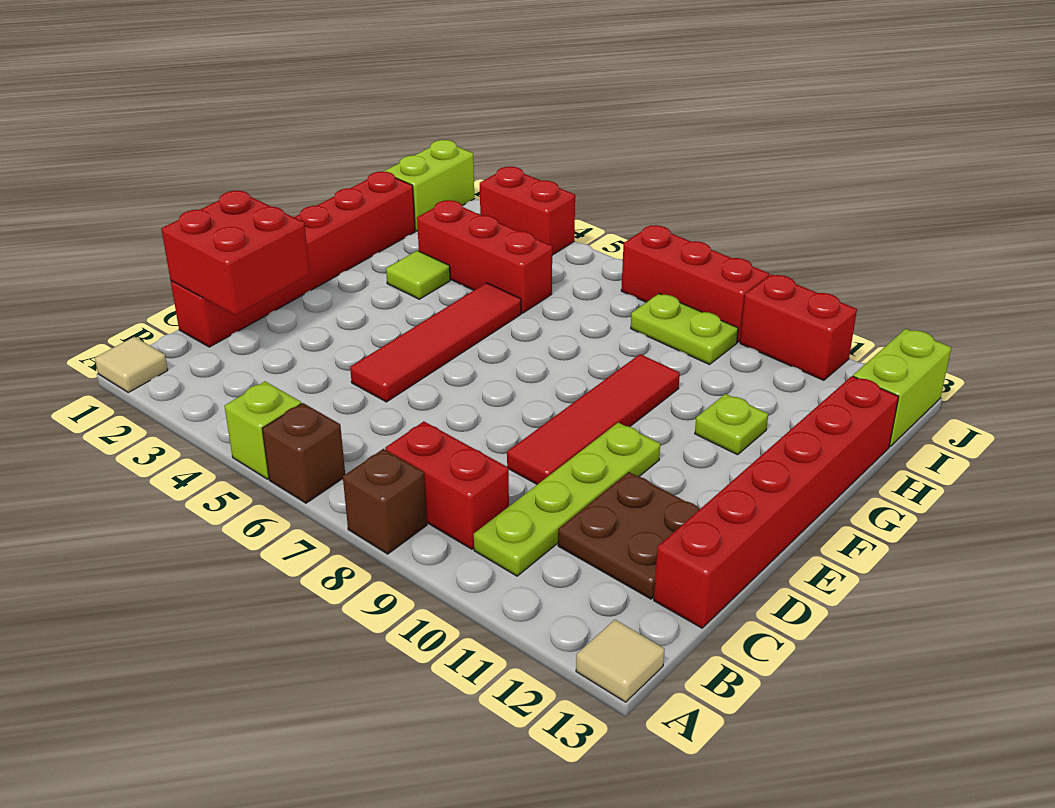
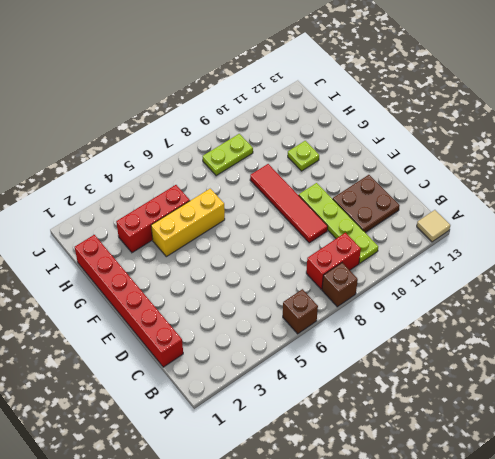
yellow 1x3 brick [151,189,225,257] -> red 1x4 tile [350,283,521,402]
none -> tan 1x1 tile [95,337,168,392]
none -> lime 1x1 brick [224,381,301,479]
none -> red 1x6 brick [654,376,899,628]

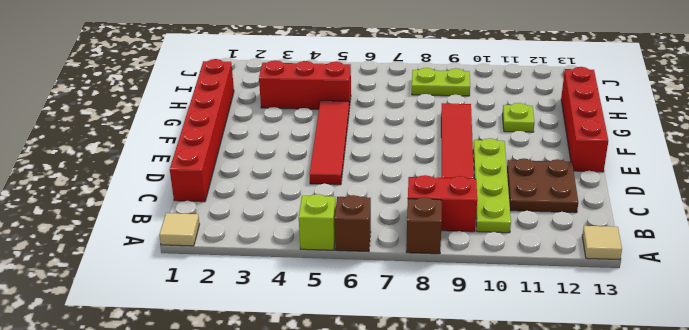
red 1x4 brick [561,67,608,172] -> red 1x6 brick [654,376,899,628]
none -> lime 1x1 tile [386,251,450,299]
none -> lime 1x2 brick [384,140,474,231]
none -> lime 1x2 brick [853,329,951,447]

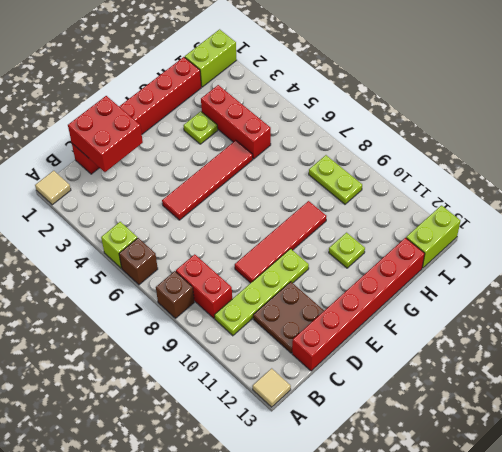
lime 1x1 plate [183,111,218,144] -> lime 1x1 tile [386,251,450,299]
none -> red 1x2 brick [480,167,575,255]
none -> red 1x3 brick [621,225,769,343]
none -> red 1x2 brick [740,274,857,380]

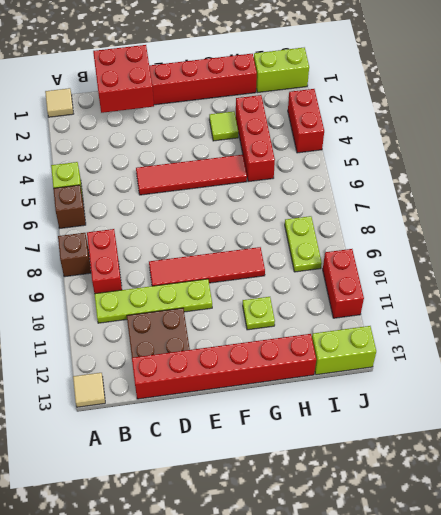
none -> red 1x3 brick [621,225,769,343]

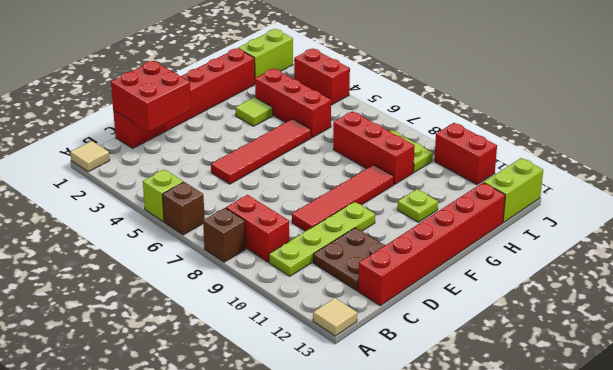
red 1x3 brick [333,111,415,184] -> red 1x3 brick moved to [621,225,769,343]

